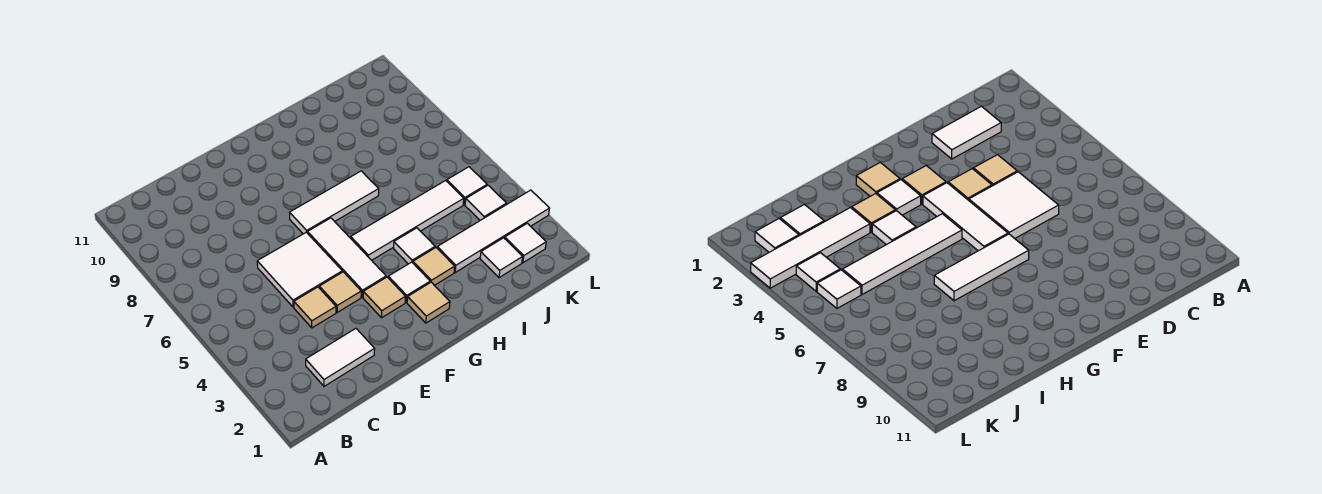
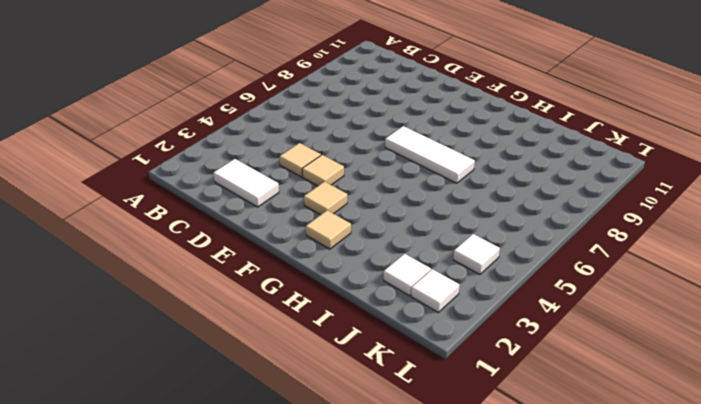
none -> white 2x2 tile [257,232,342,307]
none -> white 1x3 tile [308,218,386,297]
none -> white 1x1 tile [388,262,430,302]

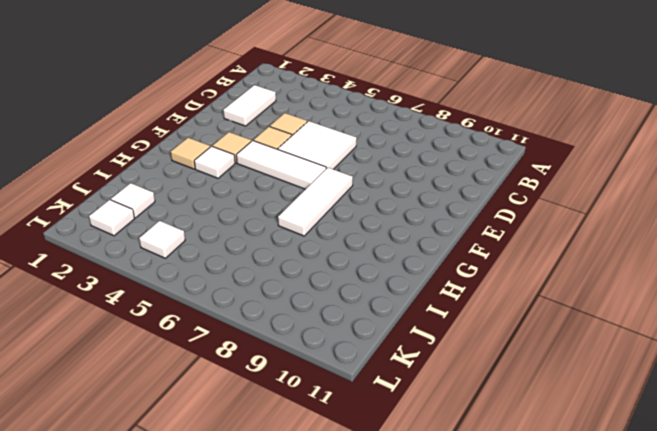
none -> white 1x4 tile [351,181,464,260]
none -> tan 1x1 tile [413,248,455,285]
none -> white 1x1 tile [394,228,435,264]

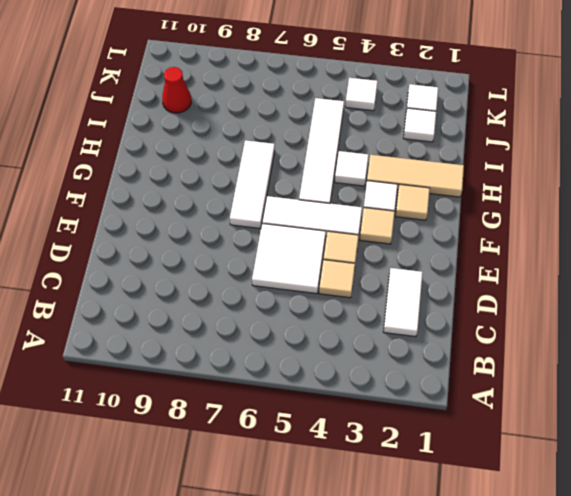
tan 1x3 tile [367,155,464,197] -> tan 1x1 tile [413,248,455,285]
red 1x1 cone [162,67,191,113] -> none
none -> white 1x4 tile [437,190,550,272]
none -> white 1x1 tile [447,167,487,205]

